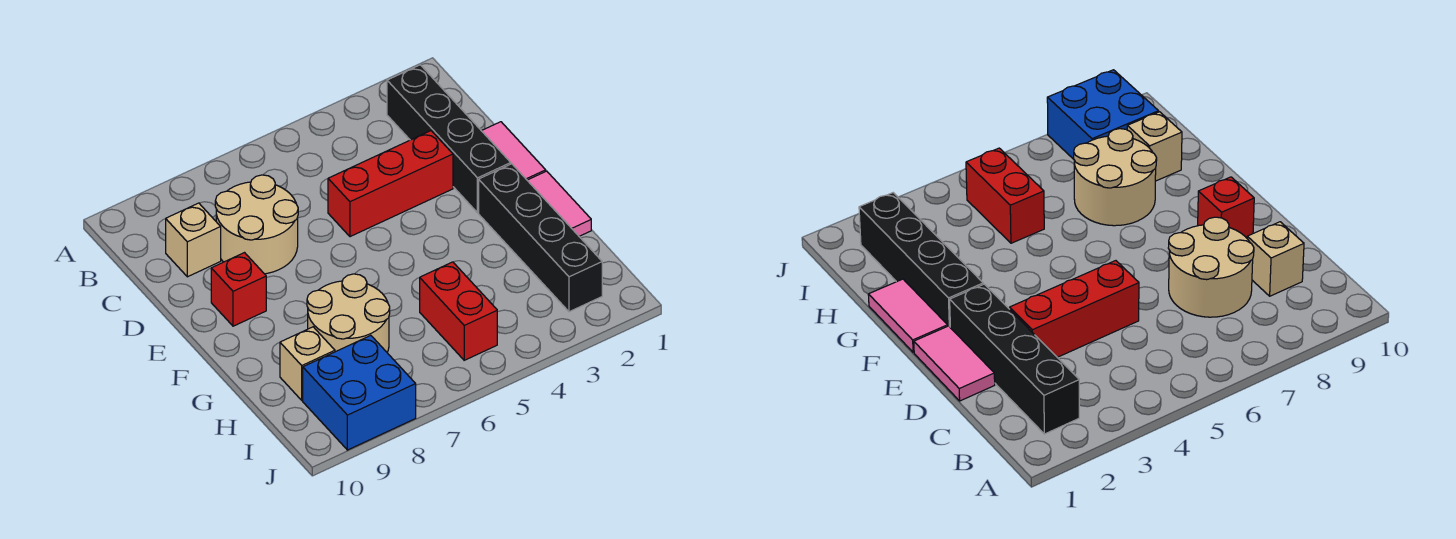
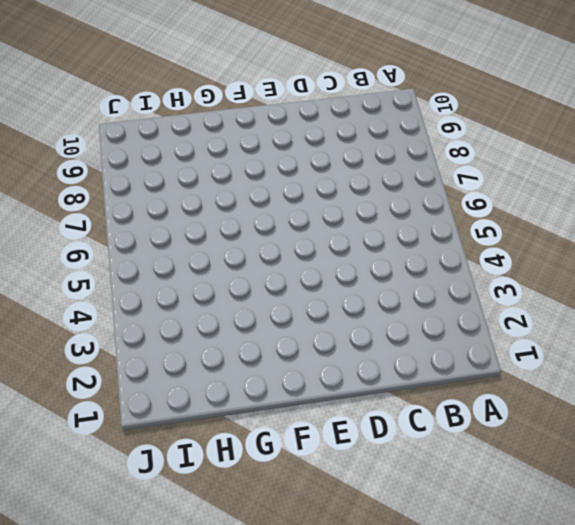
none -> black 1x4 brick [387,65,511,213]
none -> tan 2x2 round brick [215,175,298,274]
none -> tan 1x1 brick [166,203,221,277]

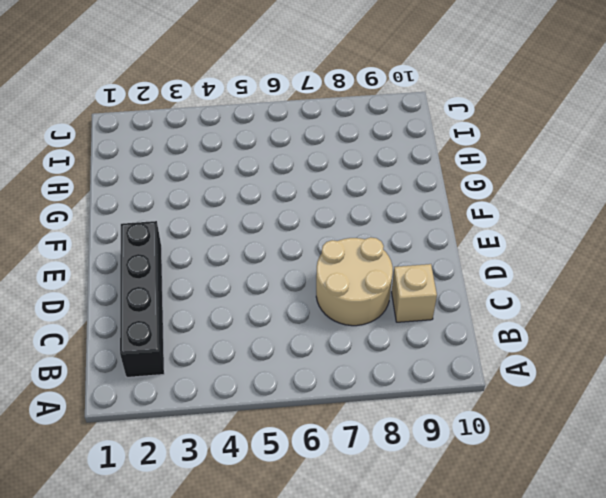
none -> pink 1x2 tile [482,122,546,180]
none -> red 1x3 brick [328,131,453,237]
none -> red 1x1 brick [211,253,266,326]

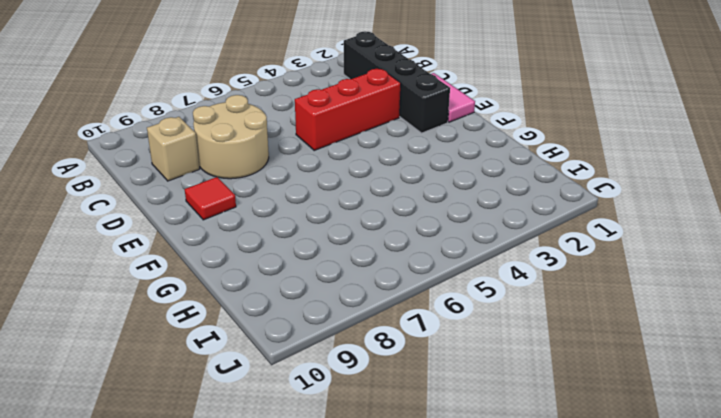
red 1x1 tile [185,177,236,220] -> red 1x1 brick [211,253,266,326]
none -> pink 1x2 tile [527,171,591,236]
none -> black 1x4 brick [479,164,602,312]
none -> tan 2x2 round brick [307,274,390,352]

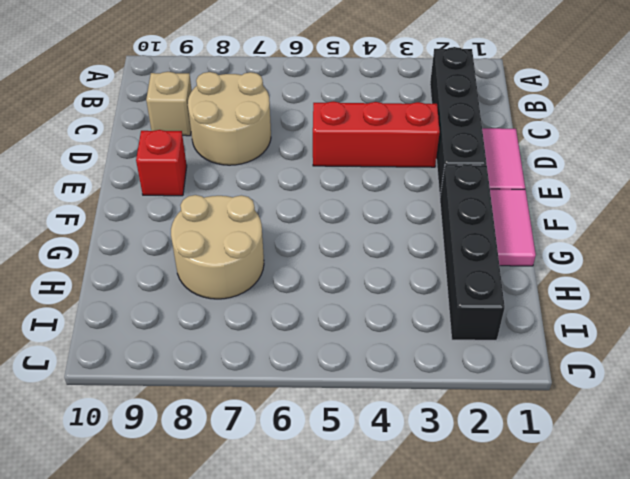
none -> red 1x2 brick [420,262,497,360]
none -> tan 1x1 brick [280,327,335,400]
none -> blue 2x2 brick [303,335,416,450]

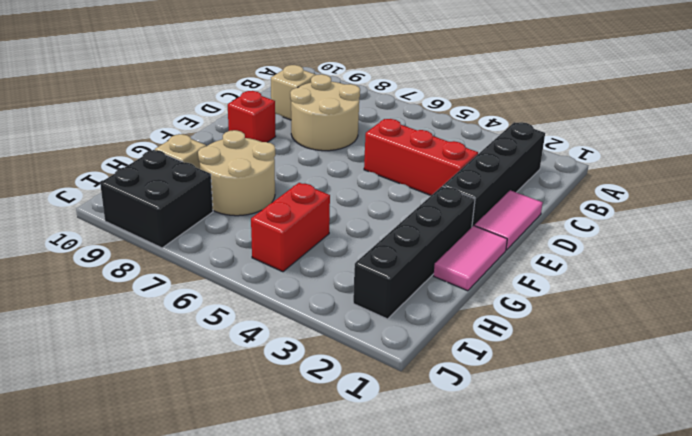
black 2x2 brick [100,150,213,248] -> blue 2x2 brick [303,335,416,450]

